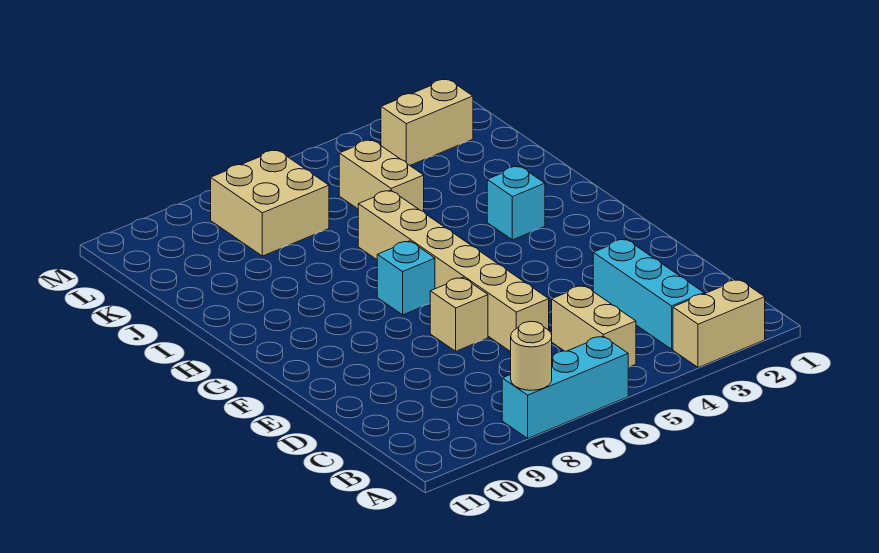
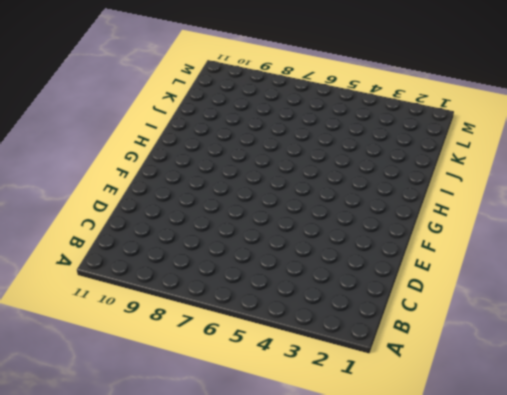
none -> tan 1x2 brick [673,279,765,368]
none -> cyan 1x3 brick [502,336,628,438]
none -> cyan 1x3 brick [593,239,704,349]

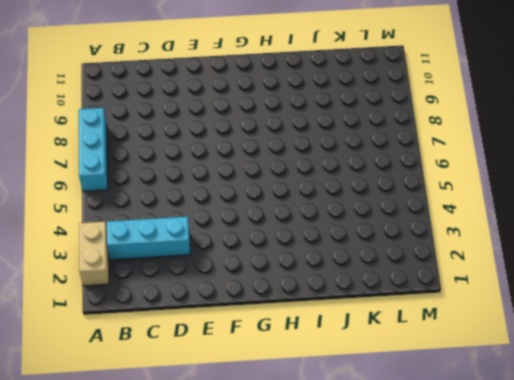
none -> tan 1x2 brick [552,286,636,367]
none -> tan 1x6 brick [358,190,549,352]
none -> tan 1x1 brick [430,277,488,351]

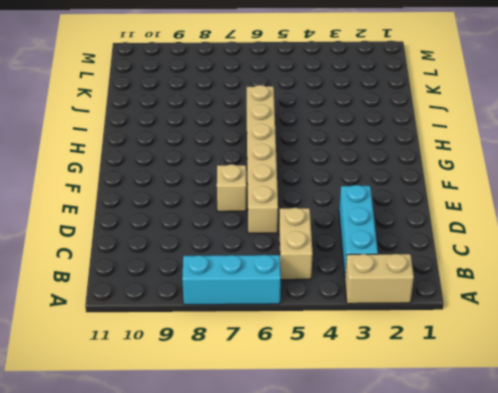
none -> cyan 1x1 brick [377,241,435,315]
none -> cyan 1x1 brick [487,166,545,240]
none -> tan 1x2 brick [339,140,424,211]

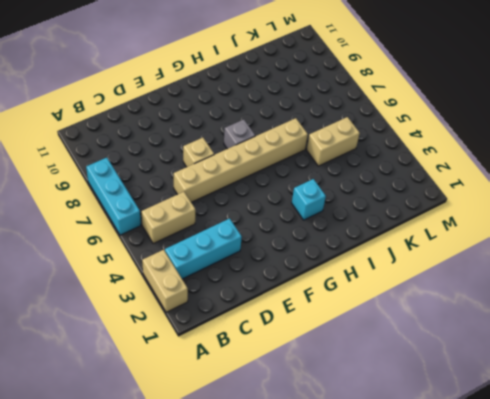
grey 1x1 brick [224,120,255,149] -> cyan 1x1 brick [377,241,435,315]
none -> tan 2x2 brick [211,150,329,256]
none -> tan 1x2 brick [381,79,473,165]
none -> tan 1x1 round brick [511,321,552,390]

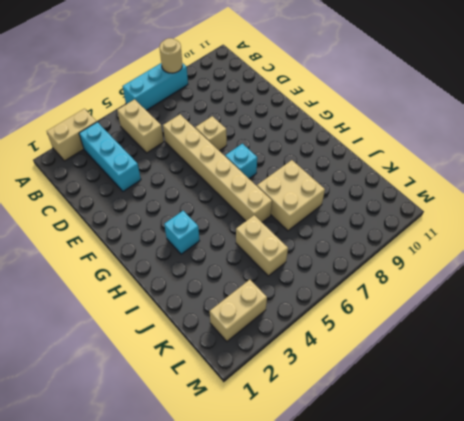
tan 2x2 brick [257,160,325,231] -> tan 2x2 brick moved to [211,150,329,256]

